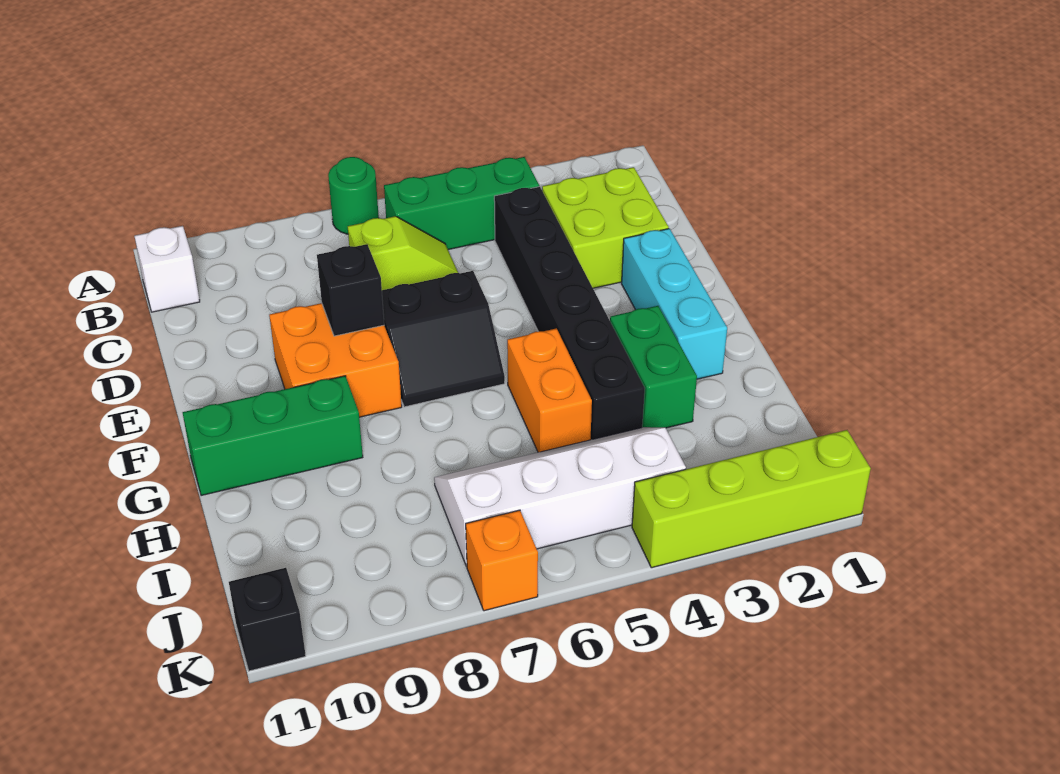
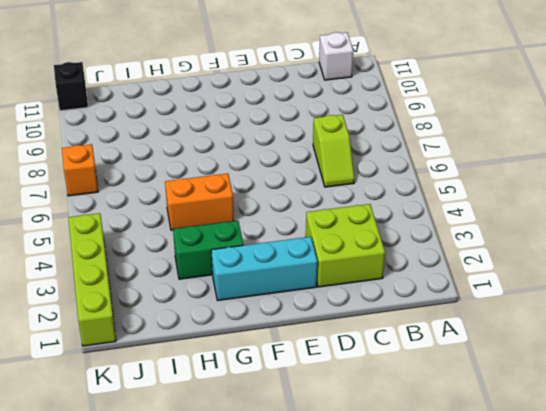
none -> green 1x1 round brick [328,157,379,234]
none -> green 1x3 brick [384,157,539,250]
none -> black 1x6 brick [494,187,645,440]

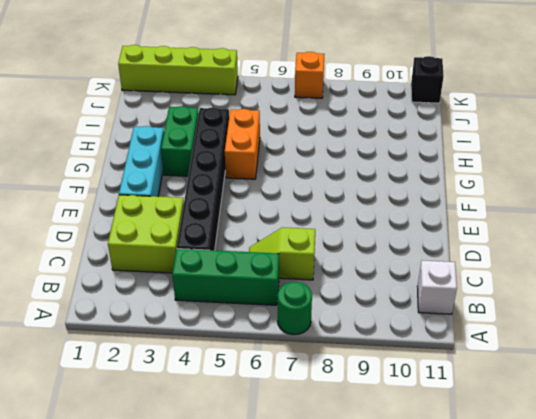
none -> black 2x2 slope [382,271,505,407]
none -> orange 2x2 brick [269,303,402,417]
none -> green 1x3 brick [183,376,363,496]

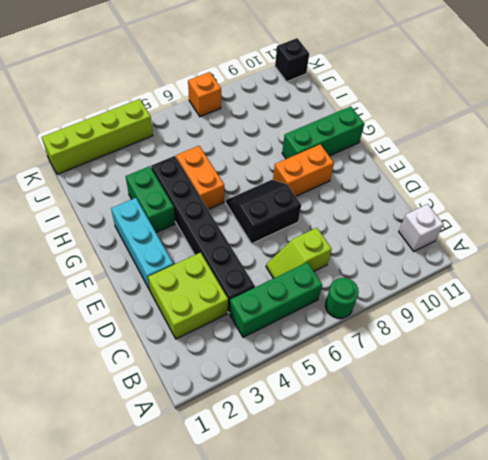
orange 1x2 brick [273,144,334,196] -> orange 2x2 brick [269,303,402,417]
none -> white 2x4 slope [434,427,686,567]
none -> black 1x1 brick [317,244,384,336]

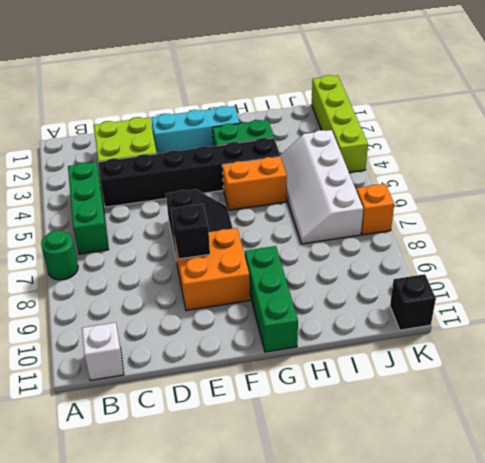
none -> lime 1x2 slope [348,216,458,290]

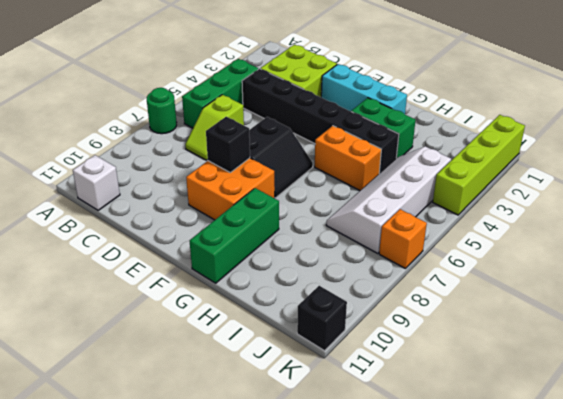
lime 1x2 slope [185,95,244,160] -> lime 1x2 slope turned to [348,216,458,290]

